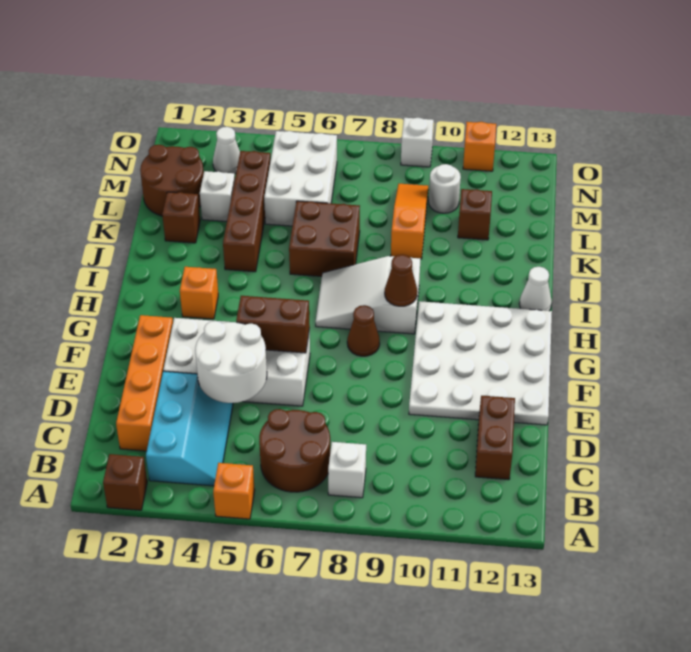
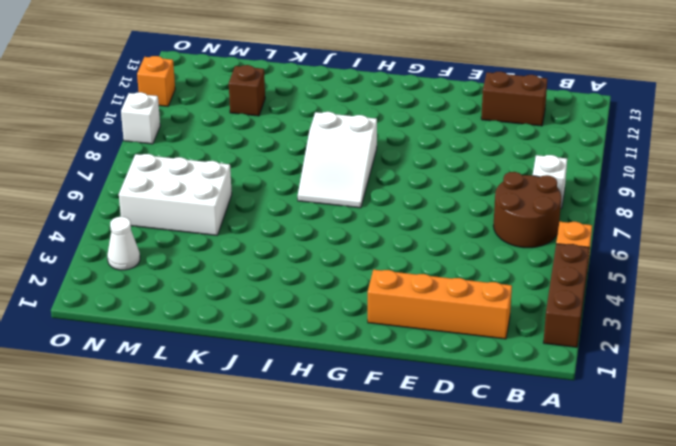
brown 1x3 brick [543,244,589,347] -> brown 1x1 brick [103,454,147,510]
none -> cyan 2x3 slope [146,371,233,486]
none -> white 2x4 brick [163,318,310,406]
none -> white 4x4 plate [409,301,552,425]

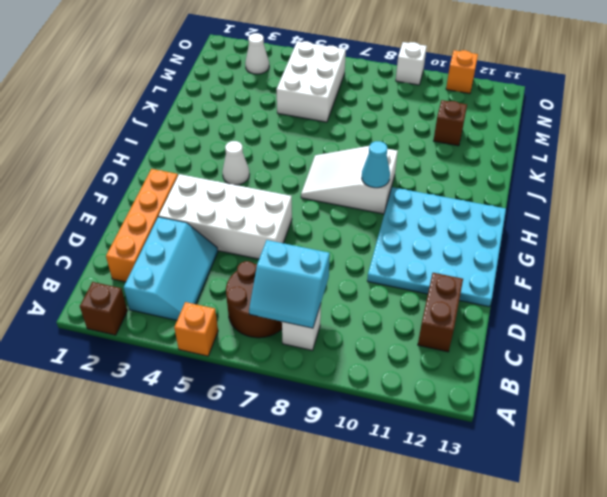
cyan 2x2 slope [249,240,330,328] -> none
cyan 4x4 plate [367,187,506,307] -> white 4x4 plate [409,301,552,425]
white 1x1 cone [223,141,250,185] -> white 1x1 cone moved to [519,267,552,311]
cyan 1x1 cone [362,141,390,188] -> brown 1x1 cone [385,255,417,306]
none -> brown 1x1 cone [347,305,380,356]
none -> orange 1x1 brick [180,267,218,319]
none -> brown 1x4 brick [223,151,271,272]

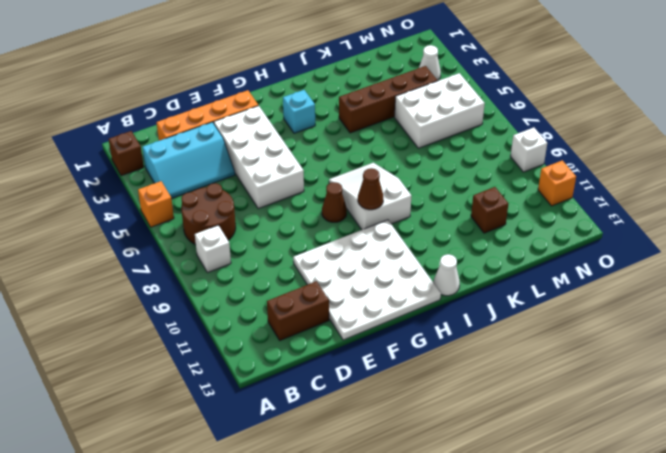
cyan 1x1 brick [283,90,315,133] -> orange 1x1 brick [180,267,218,319]
none -> brown 2x2 brick [289,201,360,276]
none -> brown 1x1 brick [162,192,200,243]
none -> orange 1x3 slope [391,184,428,259]

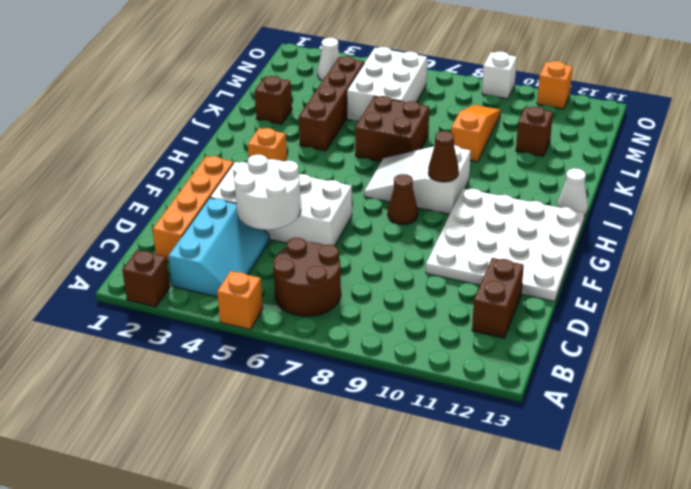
none -> white 1x1 brick [328,442,366,498]
none -> brown 2x2 round brick [140,145,204,216]
none -> white 1x1 brick [200,171,235,221]

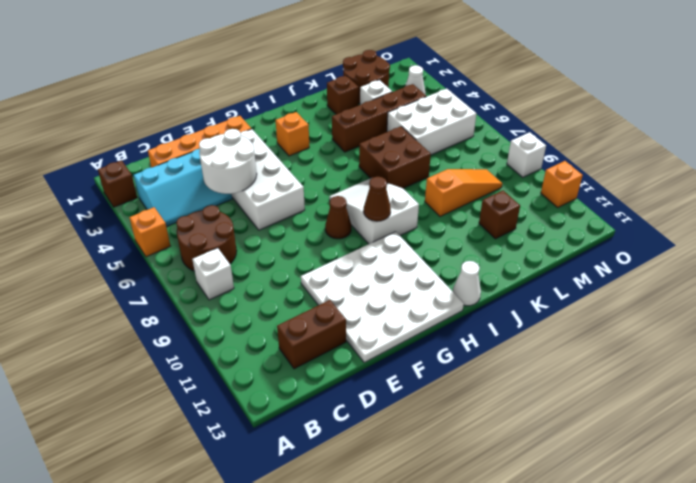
none -> white 1x1 round brick [429,164,461,213]
none -> brown 1x2 brick [236,296,310,353]

